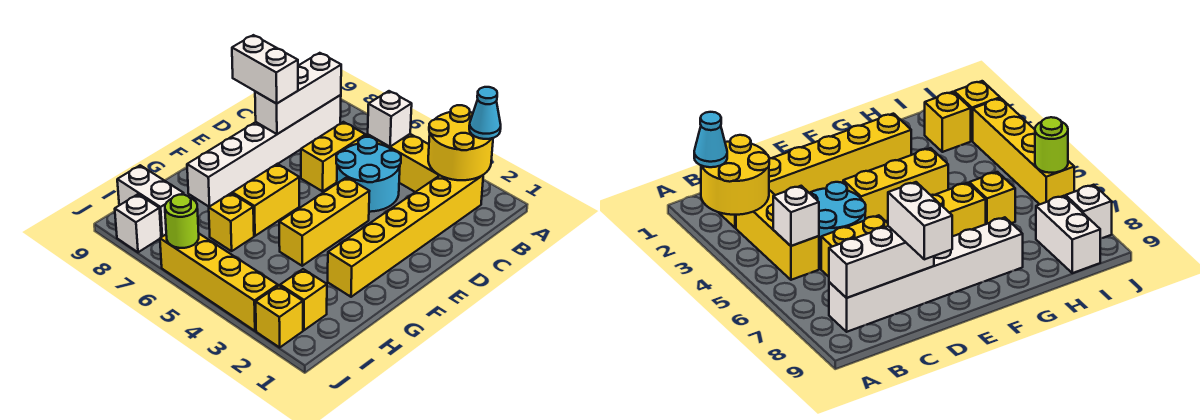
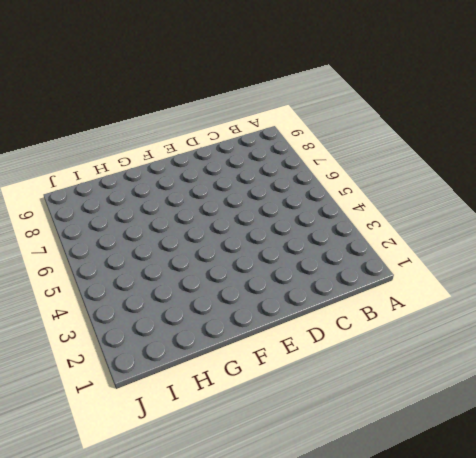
none -> yellow 1x6 brick [328,175,483,297]
none -> yellow 1x3 brick [368,134,440,192]
none -> white 1x6 brick [187,95,341,207]

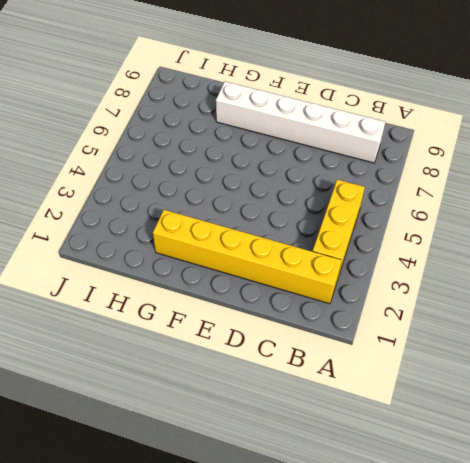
none -> cyan 2x2 round brick [336,137,401,212]
none -> yellow 1x2 brick [301,122,365,191]
none -> yellow 1x3 brick [279,177,370,266]

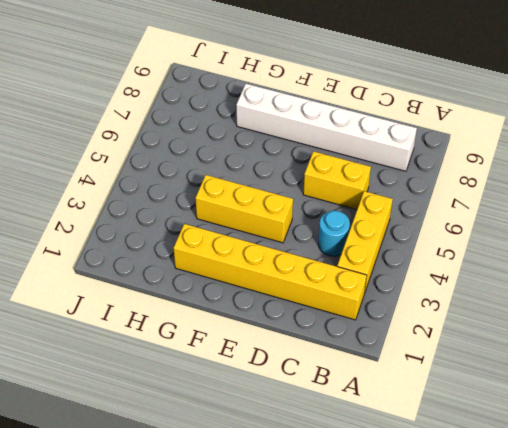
cyan 1x1 round brick [318,211,350,256] -> cyan 2x2 round brick [336,137,401,212]
none -> yellow 1x2 brick [232,164,299,236]
none -> yellow 1x1 brick [209,193,254,251]
none -> yellow 1x1 brick [280,269,327,330]

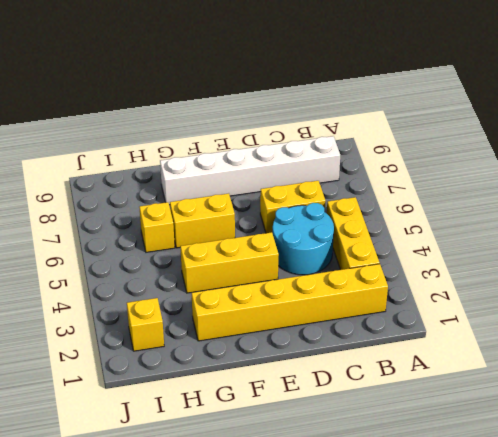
none -> white 1x2 brick [117,165,184,237]
none -> yellow 1x1 brick [256,286,303,347]
none -> yellow 1x4 brick [160,234,278,331]

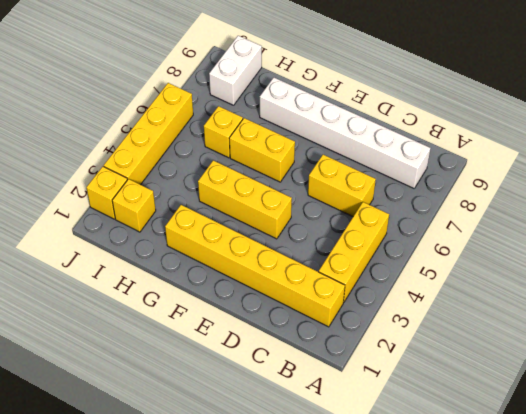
none -> cyan 2x2 round brick [336,137,401,212]
none -> white 1x1 brick [115,194,161,252]
none -> yellow 2x2 round brick [428,105,493,180]

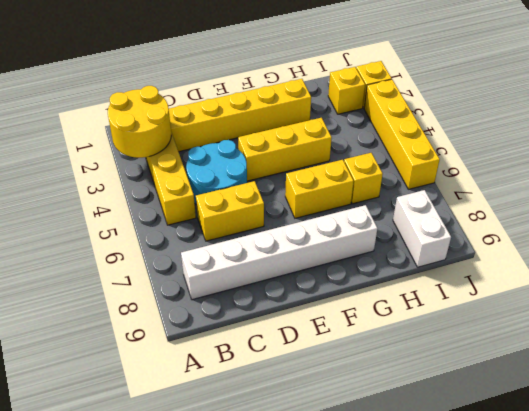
none -> white 1x1 brick [115,194,161,252]
none -> white 1x1 brick [368,91,412,147]
none -> white 1x3 brick [255,53,341,134]

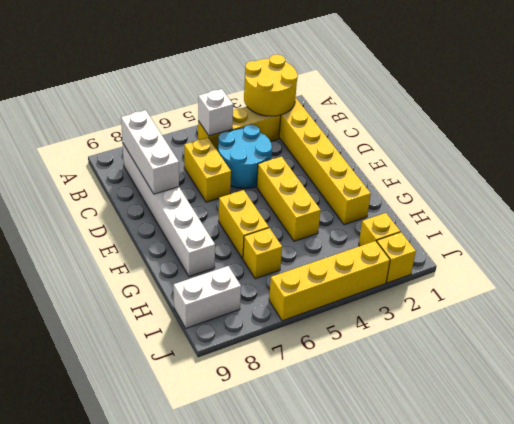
none -> white 1x1 brick [115,194,161,252]
none -> lime 1x1 round brick [165,195,199,248]
none -> cyan 1x1 cone [469,87,501,139]

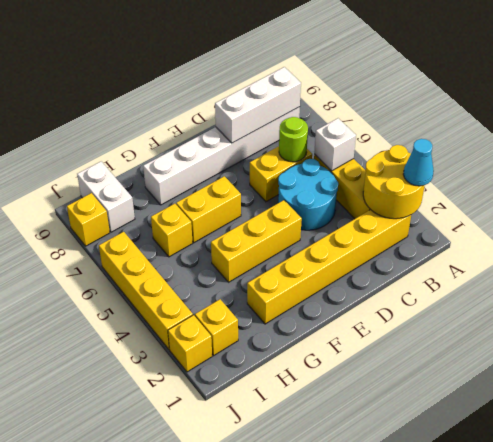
lime 1x1 round brick [279,117,308,162] -> lime 1x1 round brick moved to [165,195,199,248]
yellow 1x1 brick [67,193,110,246] -> white 1x1 brick [115,194,161,252]
none -> white 1x2 brick [232,35,298,104]

